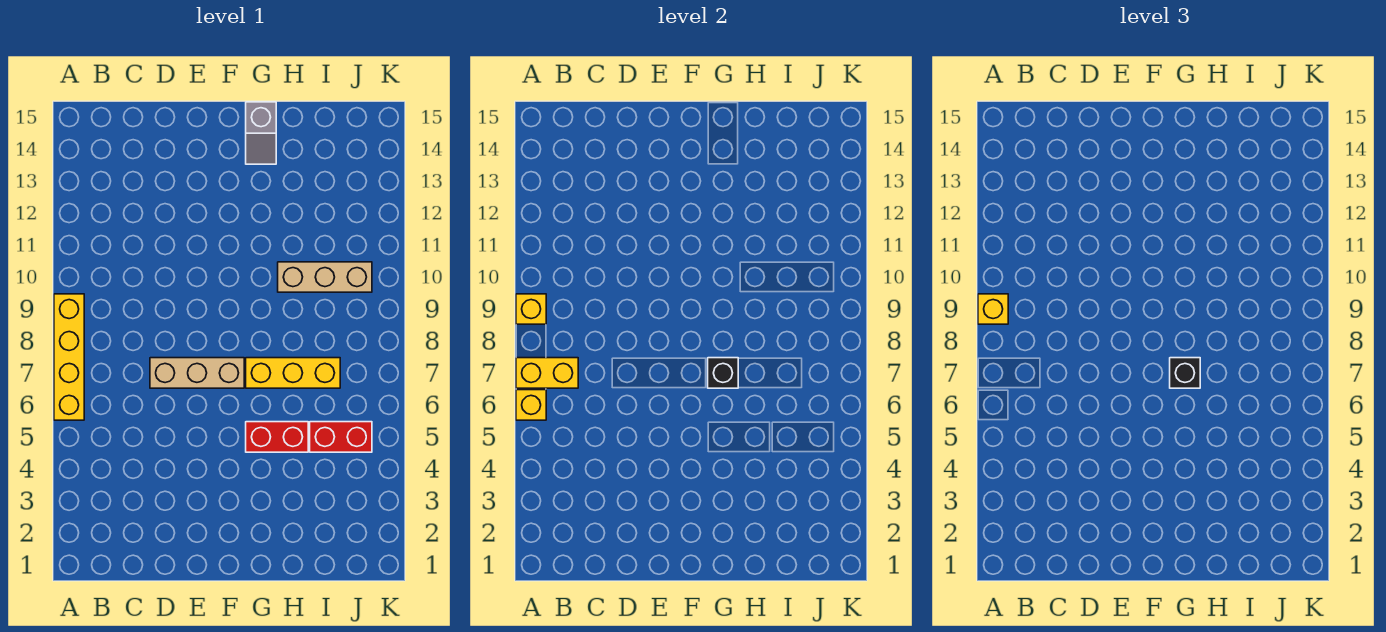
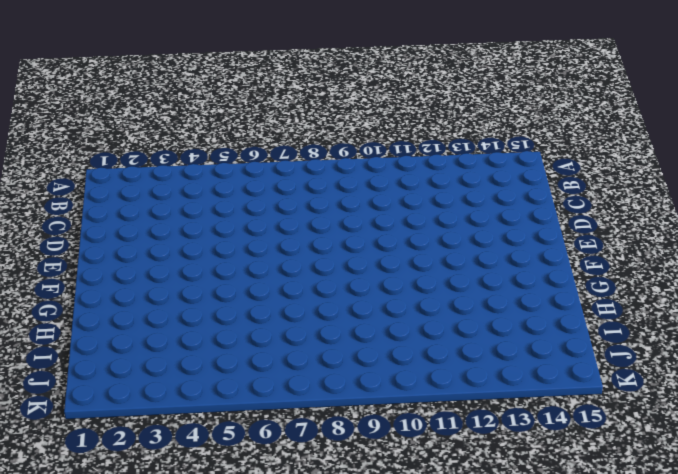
none -> yellow 1x4 brick [54,294,84,420]
none -> tan 1x3 brick [150,358,244,388]
none -> red 1x2 brick [246,422,308,452]

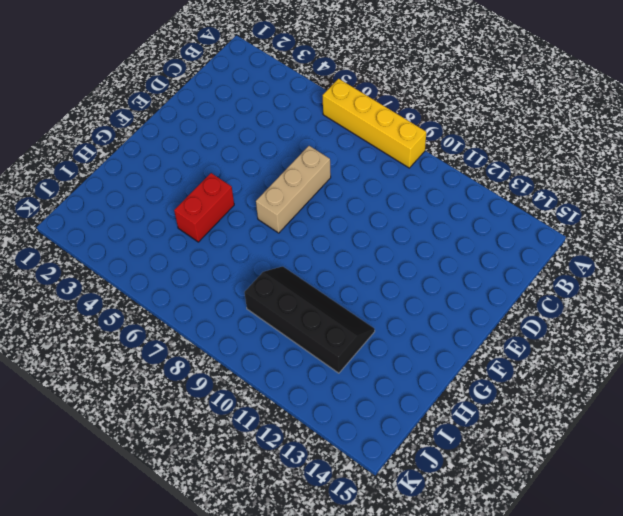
black 2x4 slope [244,266,375,373] -> tan 1x3 brick [278,262,372,292]
none -> yellow 1x3 brick [246,358,340,388]
none -> grey 1x2 slope [246,102,276,164]
none -> red 1x2 brick [310,422,372,452]

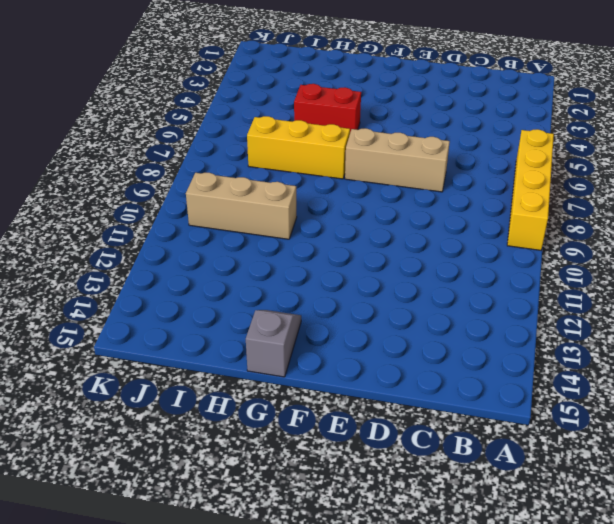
none -> red 1x2 brick [310,422,372,452]
none -> yellow 1x1 brick [516,390,546,420]
none -> yellow 1x2 brick [516,358,578,388]

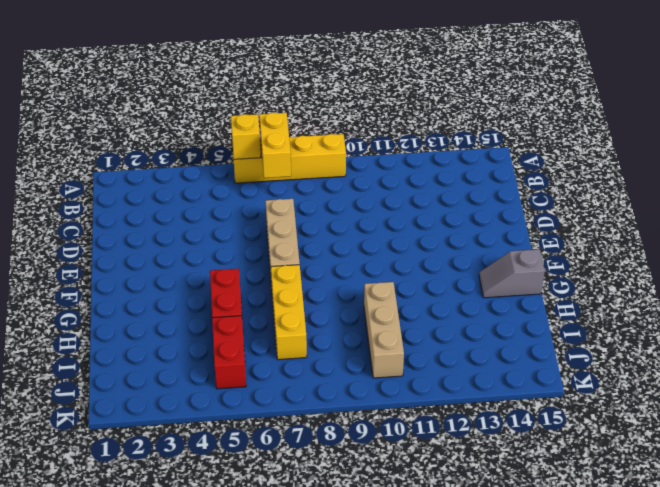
none -> yellow 1x1 brick [516,294,546,324]
none -> black 1x1 brick [708,358,738,388]
none -> yellow 1x1 brick [978,294,1008,324]

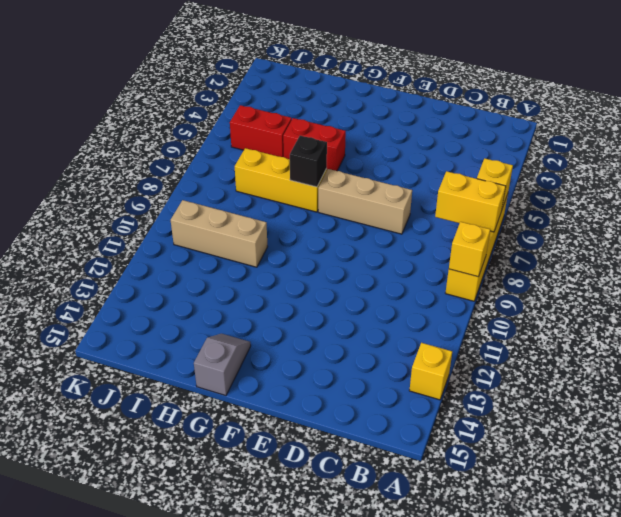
yellow 1x1 brick [409,343,452,400] -> yellow 1x1 brick moved to [978,294,1008,324]
none -> black 1x1 brick [1170,358,1200,388]

